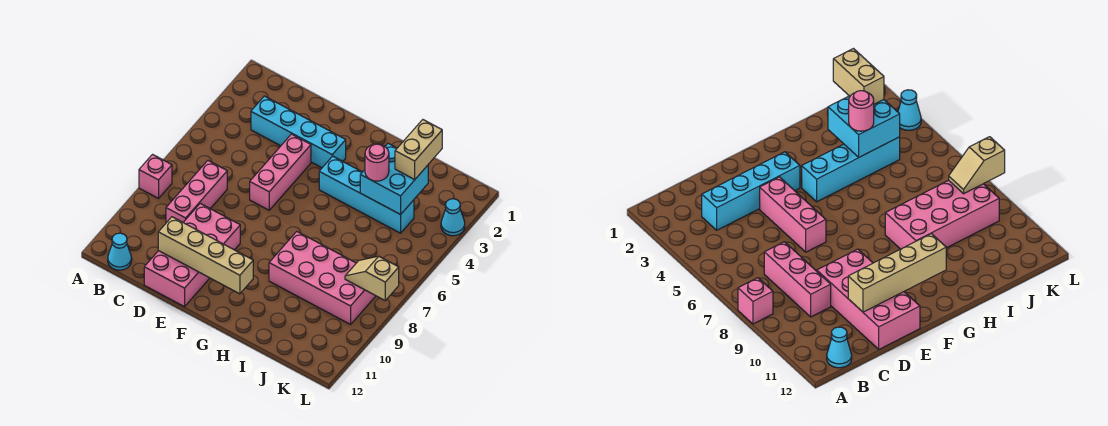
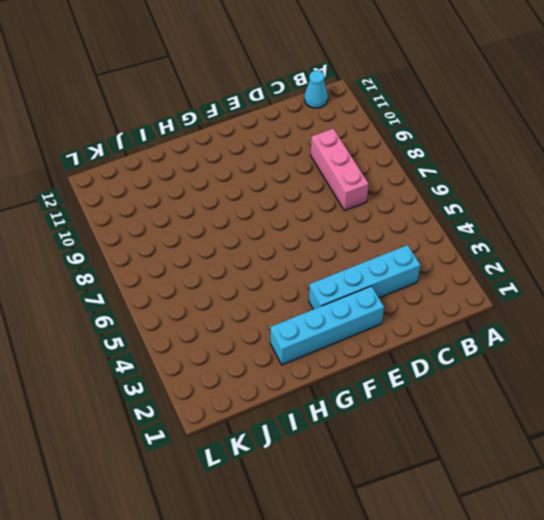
cyan 1x4 brick [270,286,384,365] -> cyan 1x4 brick moved to [319,156,414,233]
none -> pink 1x1 brick [139,154,172,198]
none -> pink 2x4 brick [144,204,240,307]
none -> pink 1x3 brick [250,134,311,210]

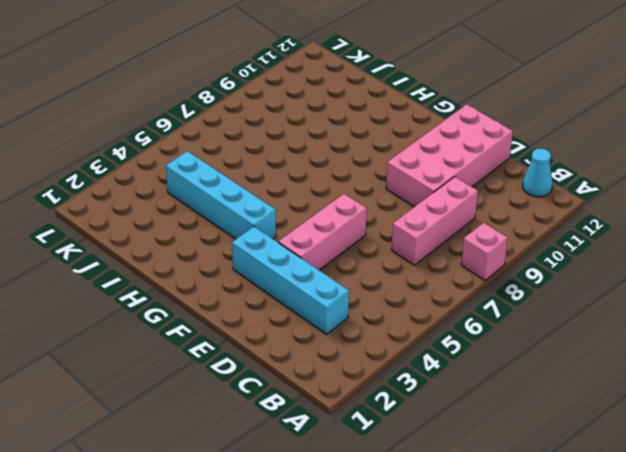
none -> pink 2x4 brick [269,232,375,324]
none -> cyan 1x1 cone [441,199,465,236]
none -> tan 1x4 brick [158,217,253,294]

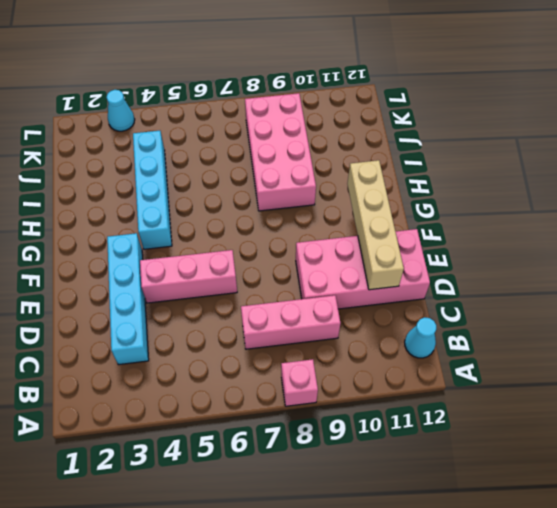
none -> cyan 2x2 brick [360,143,428,215]
none -> tan 1x2 slope [345,256,399,300]
none -> pink 1x1 round brick [365,144,389,181]

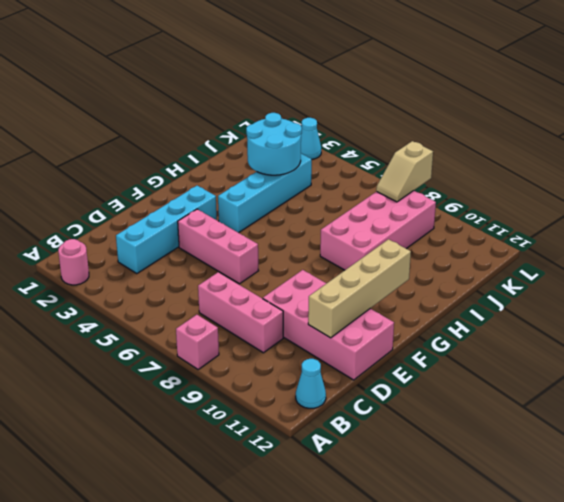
pink 1x1 round brick [58,239,89,285] -> pink 1x1 round brick moved to [365,144,389,181]
cyan 2x2 round brick [246,113,302,175] -> cyan 2x2 brick [360,143,428,215]
none -> tan 1x2 brick [395,120,442,179]

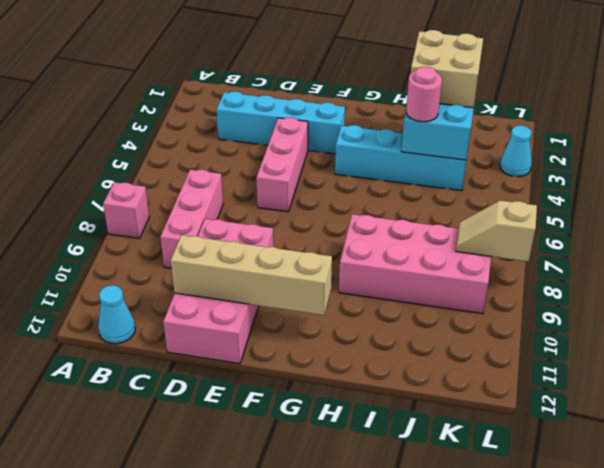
tan 2x2 brick [411,30,483,108] -> tan 1x2 brick [395,120,442,179]

